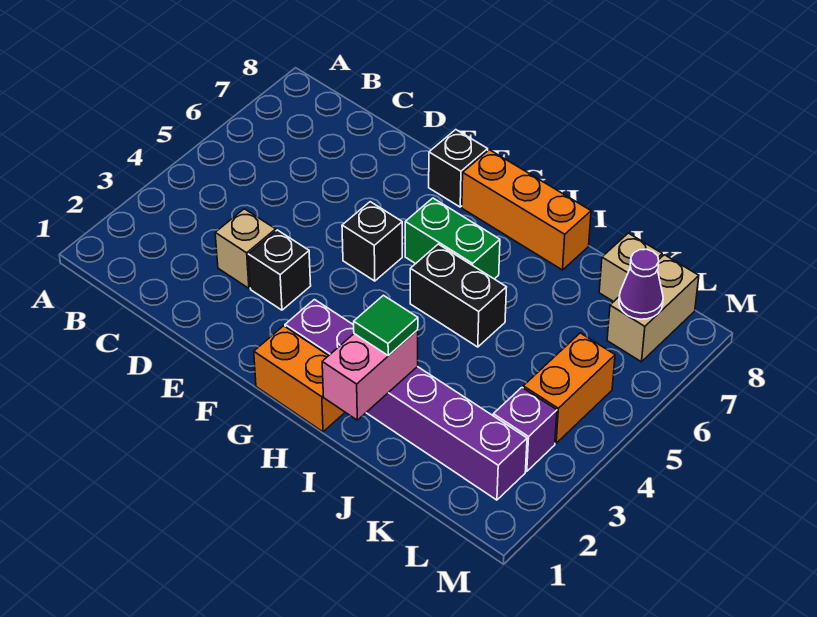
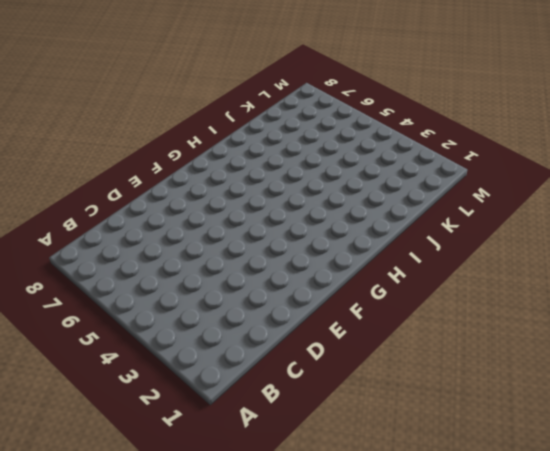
none -> tan 1x1 brick [215,209,276,288]
none -> black 1x1 brick [248,230,311,310]
none -> black 1x1 brick [342,202,402,281]

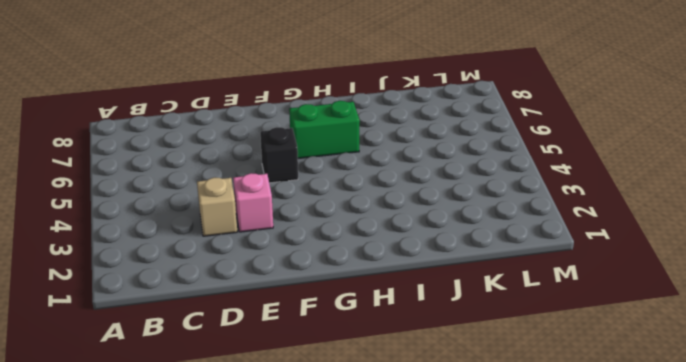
pink 1x1 brick [233,173,273,232] -> black 1x1 brick [248,230,311,310]
none -> black 1x1 brick [429,130,488,207]
none -> orange 1x2 brick [254,326,345,432]
none -> purple 1x6 brick [285,300,527,500]

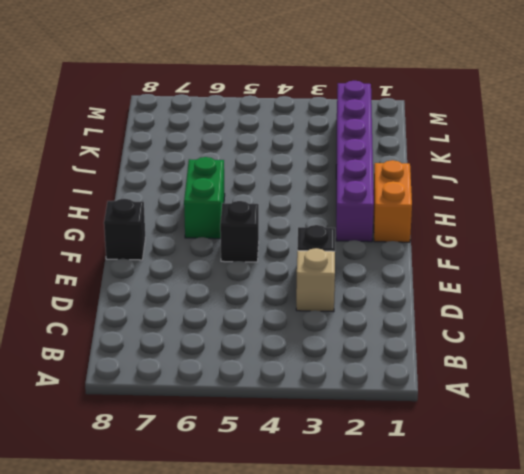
none -> orange 1x3 brick [462,150,591,270]
none -> black 1x2 brick [410,244,507,347]
none -> tan 1x1 brick [599,233,662,302]

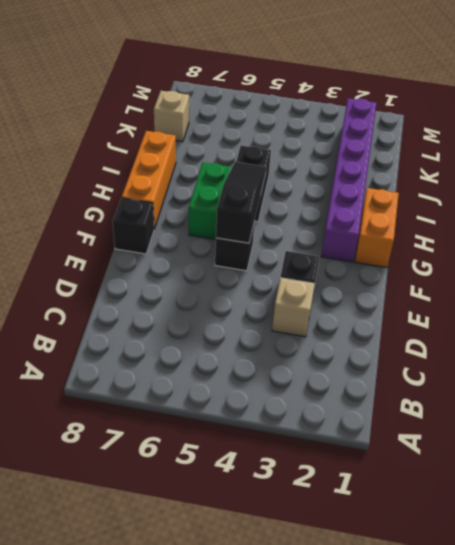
black 1x3 slope [216,162,266,243] -> none
none -> purple 1x1 brick [493,388,557,472]
none -> orange 1x2 brick [523,333,615,443]
none -> tan 1x2 brick [607,255,699,362]

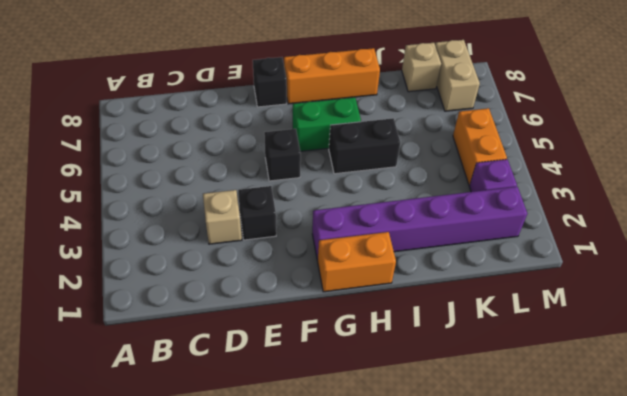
none -> pink 1x2 brick [322,330,418,420]
none -> purple 1x1 cone [619,249,663,319]
none -> green 1x1 tile [354,295,418,356]

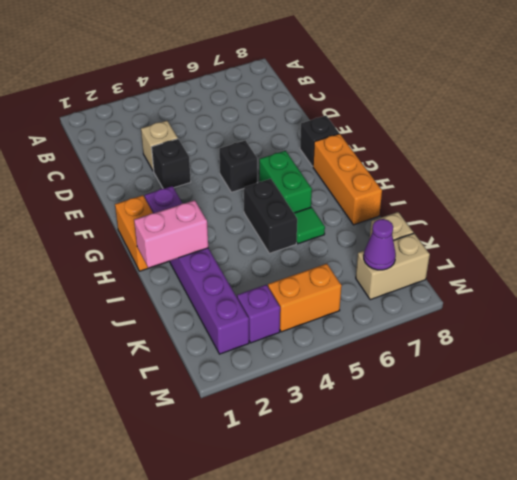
green 1x1 tile [294,207,325,244] -> green 1x1 tile moved to [354,295,418,356]

